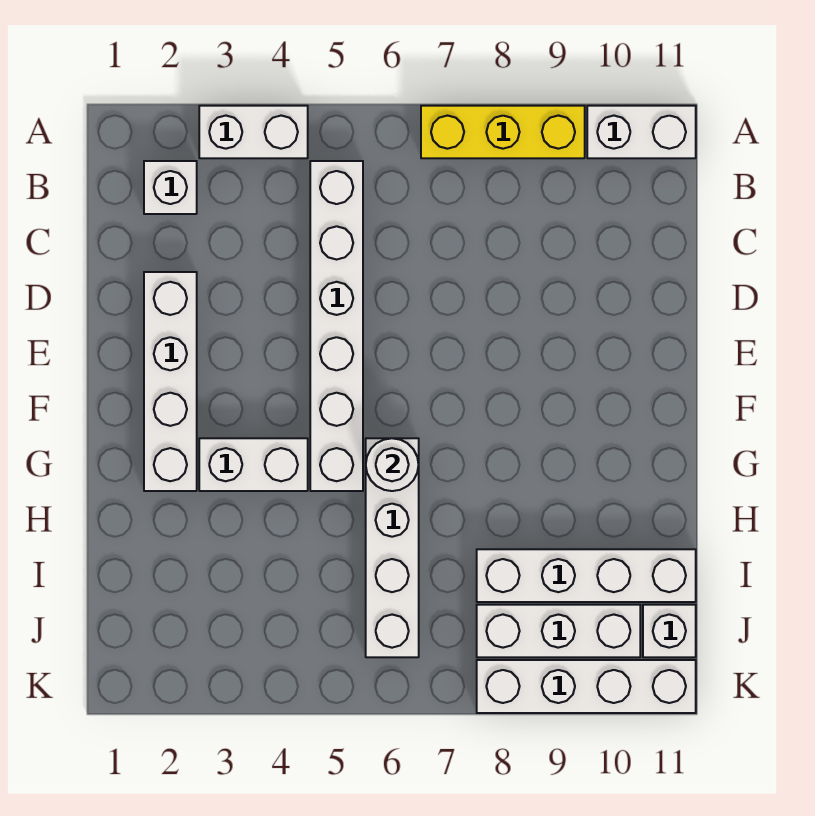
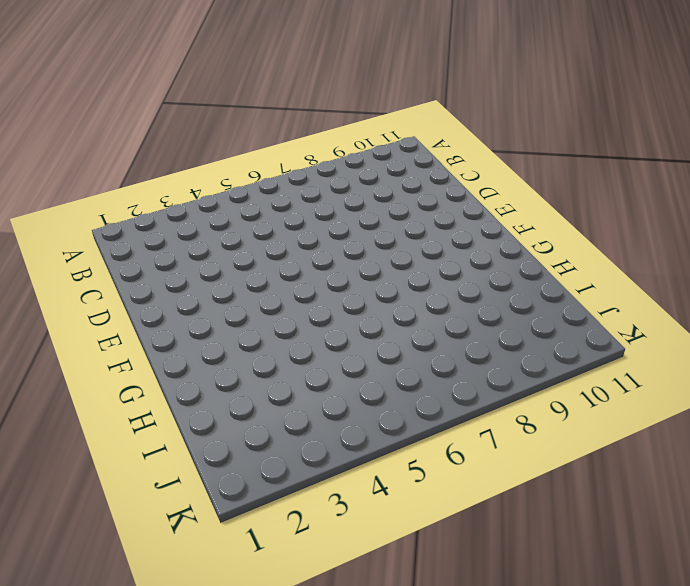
none -> white 1x2 brick [199,106,308,158]
none -> yellow 1x3 brick [421,106,585,158]
none -> white 1x2 brick [587,106,696,158]

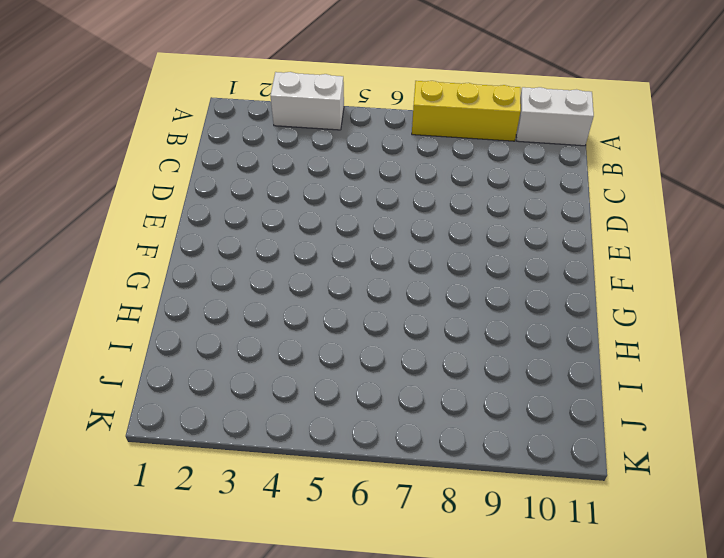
none -> white 1x1 brick [144,161,197,214]
none -> white 1x6 brick [310,161,363,491]
none -> white 1x4 brick [144,272,197,491]

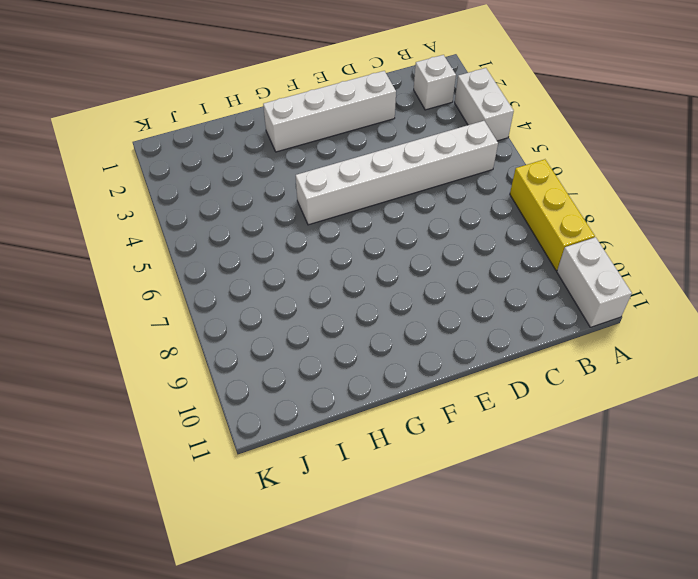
none -> white 1x2 brick [199,438,308,491]
none -> white 1x4 brick [366,438,419,657]
none -> white 1x4 brick [477,549,696,602]

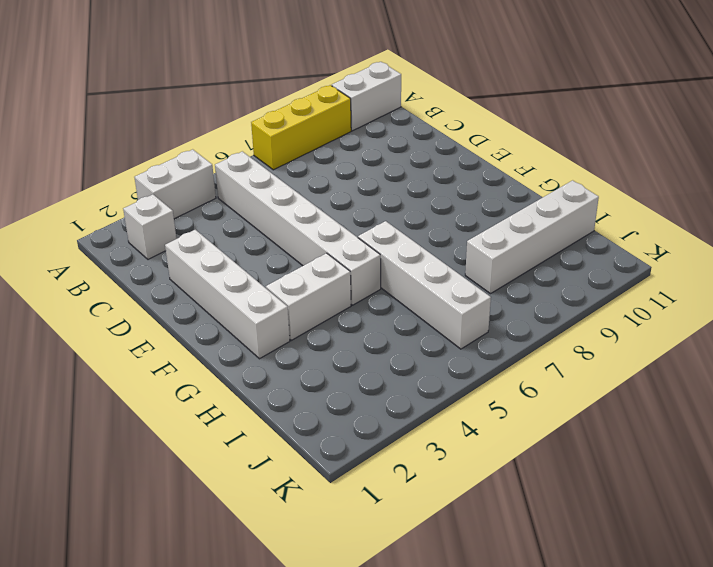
none -> white 1x3 brick [477,605,640,657]
none -> white 1x1 brick [643,605,696,657]
none -> white 1x4 brick [477,660,696,713]

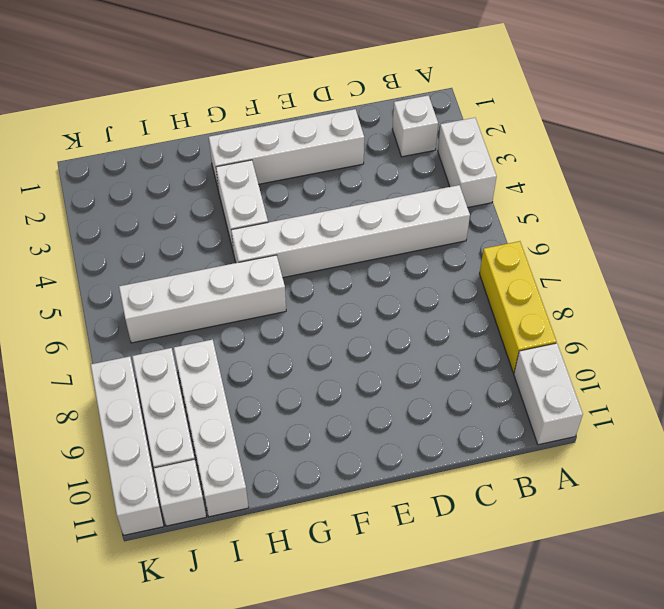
none -> white 1x1 round brick [366,438,418,491]

